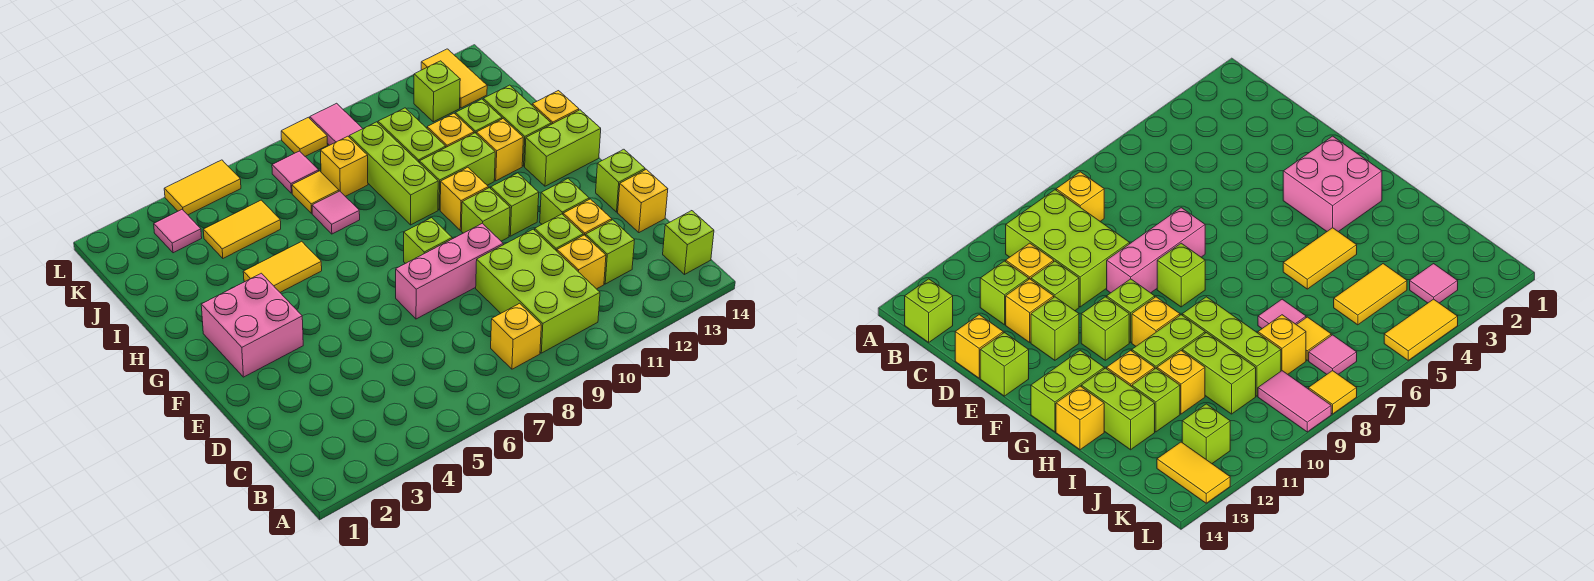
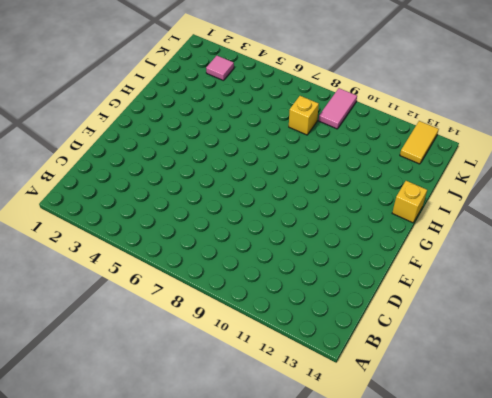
none -> yellow 1x1 brick [491,303,541,369]
none -> lime 2x3 brick [476,229,600,353]
none -> lime 1x1 brick [663,211,714,275]
none -> yellow 1x1 brick [557,235,606,289]

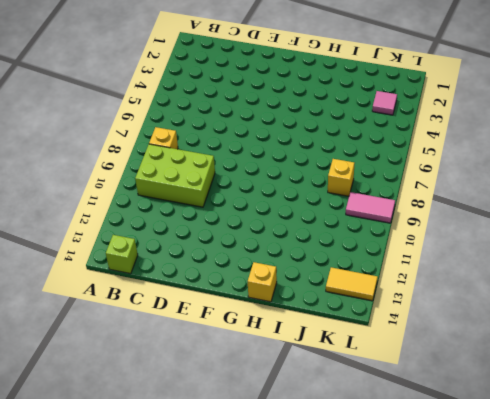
none -> yellow 1x1 brick [557,235,606,289]
none -> lime 1x1 brick [586,220,634,284]
none -> lime 1x1 brick [535,214,583,251]
none -> yellow 1x1 brick [563,199,612,236]

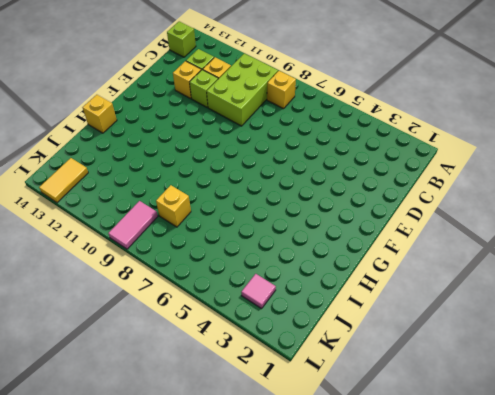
none -> yellow 1x1 brick [618,169,668,233]
none -> pink 1x3 brick [396,223,503,319]
none -> lime 1x1 brick [540,179,589,224]
none -> lime 1x1 brick [596,149,645,212]

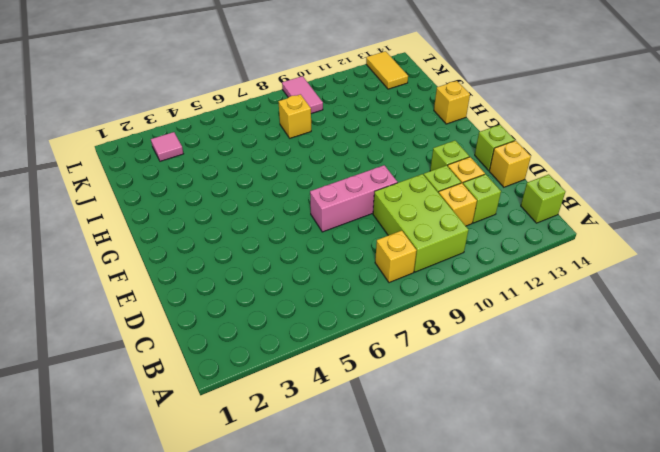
none -> pink 2x2 brick [201,273,303,377]
none -> lime 1x1 brick [404,218,452,264]
none -> lime 1x1 brick [461,188,510,241]
none -> lime 1x1 brick [491,173,539,236]

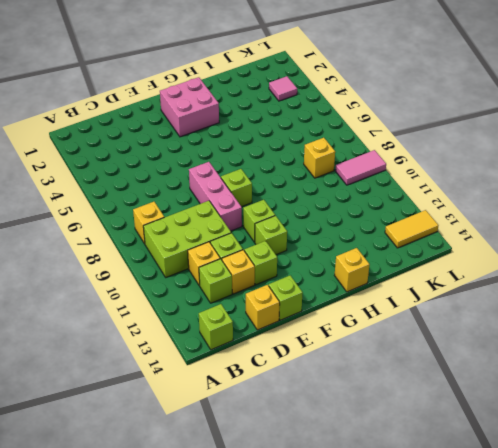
none -> yellow 1x1 brick [440,167,488,231]
none -> lime 1x2 brick [525,110,601,186]
none -> yellow 1x2 tile [243,241,322,292]
none -> lime 1x3 brick [349,122,438,225]

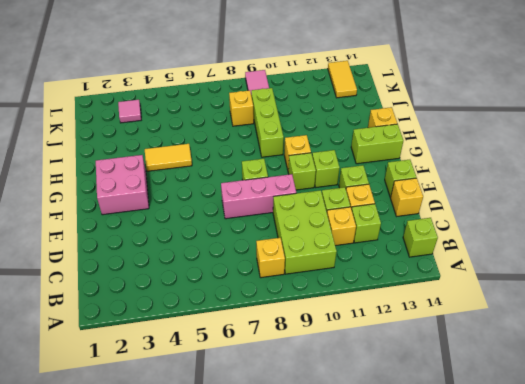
none -> lime 1x2 brick [420,133,495,210]
none -> yellow 1x1 brick [476,119,523,181]
none -> lime 1x2 brick [483,85,551,166]
none -> pink 1x1 tile [312,191,360,234]

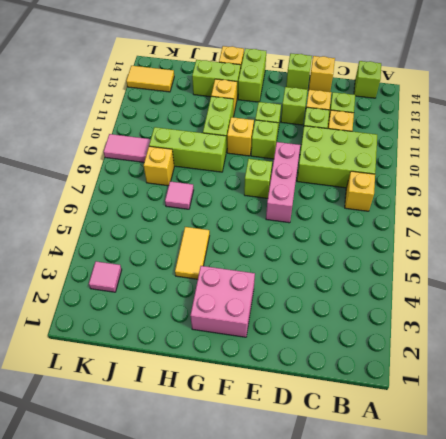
none -> lime 1x2 brick [378,108,446,163]
none -> yellow 1x1 brick [427,113,474,147]
none -> lime 1x1 brick [455,99,502,133]
none -> yellow 1x2 tile [203,200,281,258]

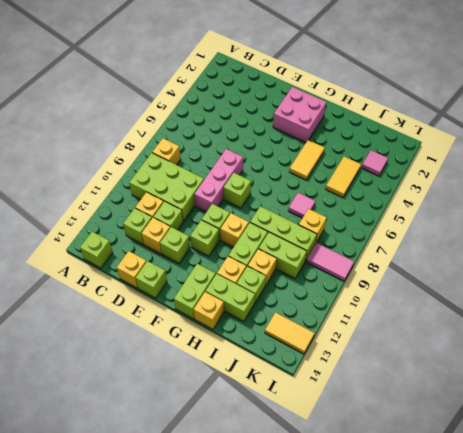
none -> yellow 1x1 tile [292,171,339,214]
none -> pink 1x1 tile [272,151,319,193]
none -> lime 1x1 brick [414,61,460,122]
none -> yellow 1x2 tile [164,160,241,215]

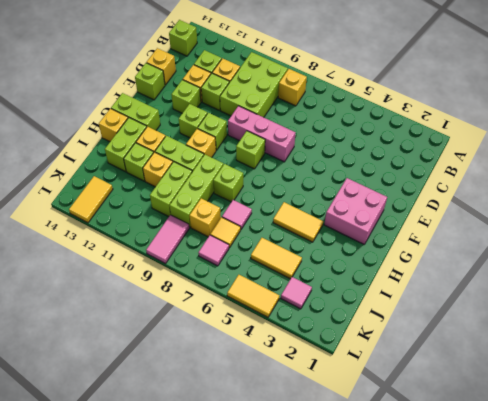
lime 1x1 brick [213,164,243,202] -> lime 1x1 brick moved to [414,61,460,122]
none -> yellow 1x1 tile [281,117,327,157]

